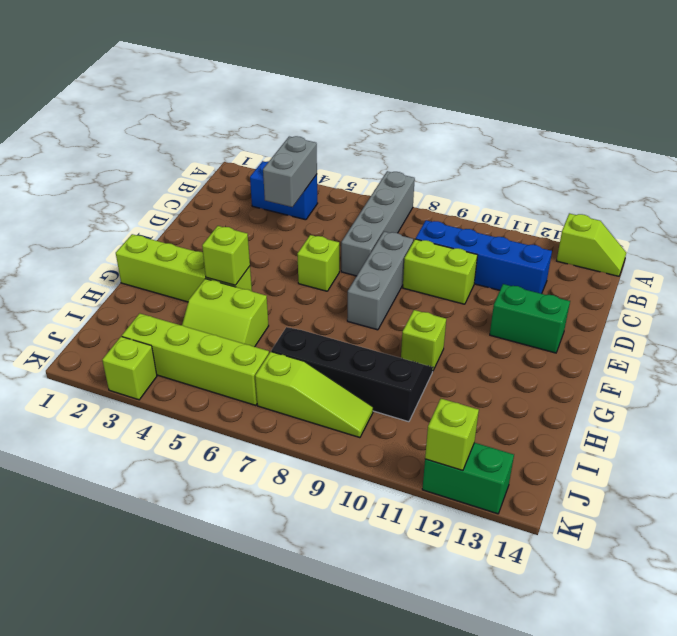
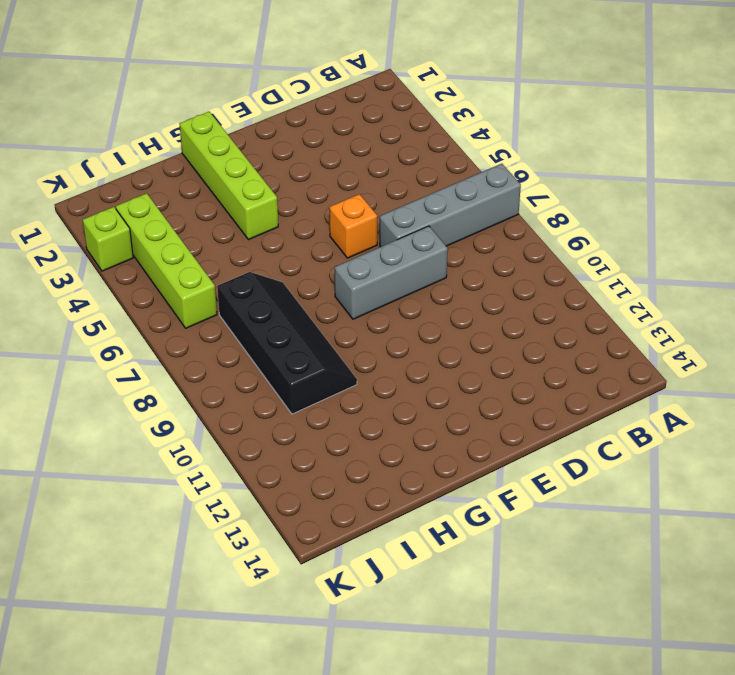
orange 1x1 brick [329,194,377,258] -> lime 1x1 brick [297,235,339,291]
none -> lime 1x2 slope [557,213,626,276]
none -> blue 1x2 brick [250,161,318,220]
none -> blue 1x4 brick [416,220,552,294]

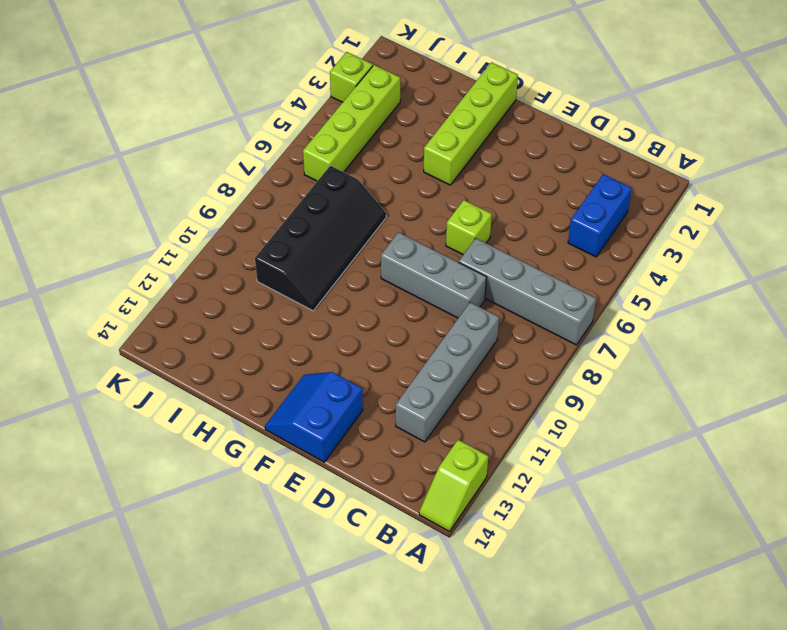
grey 1x4 brick [396,302,499,442] -> blue 1x4 brick [416,220,552,294]
blue 2x2 slope [265,372,363,462] -> green 1x2 brick [490,284,570,353]
none -> lime 1x2 brick [403,239,477,304]
none -> lime 1x1 brick [401,310,446,370]
none -> lime 2x2 slope [182,279,269,347]

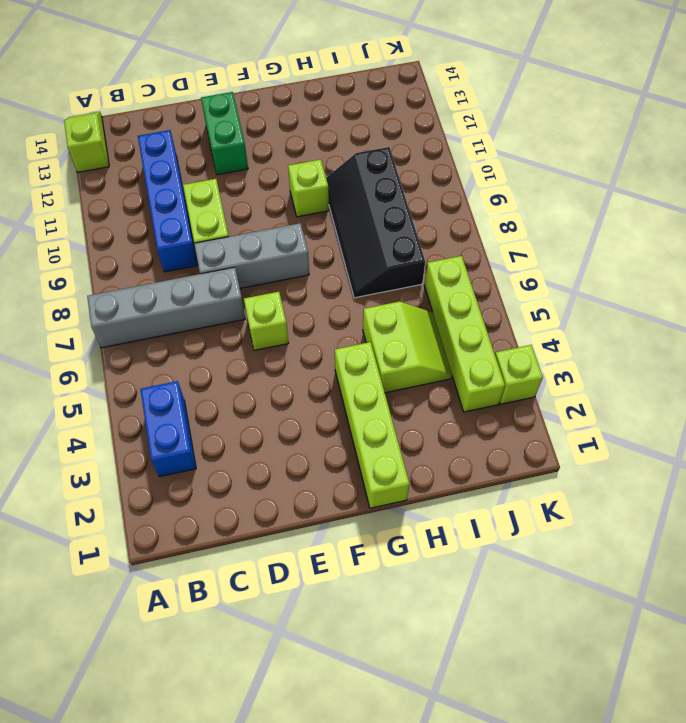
none -> lime 1x3 slope [255,352,373,438]
none -> green 1x2 brick [422,443,514,514]
none -> grey 1x2 brick [263,136,317,207]

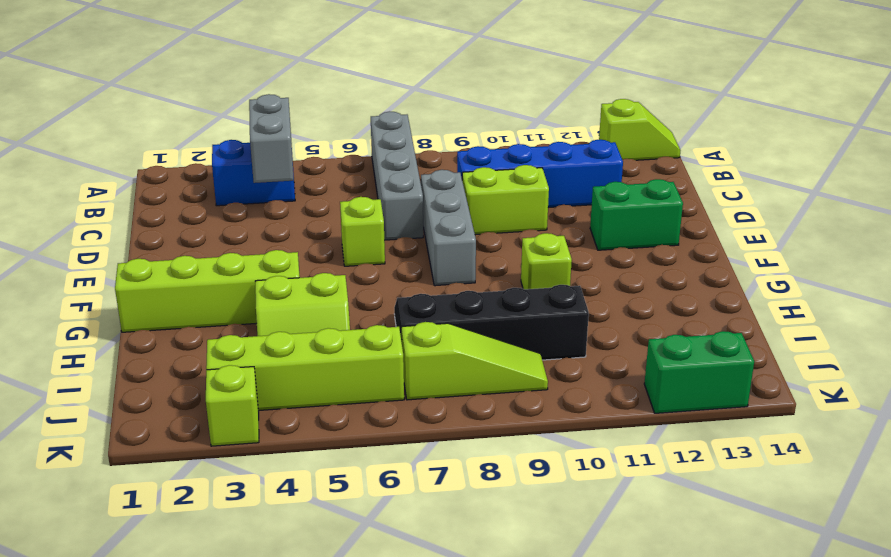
none -> lime 1x1 brick [202,226,250,285]
none -> lime 1x1 brick [425,399,479,471]

